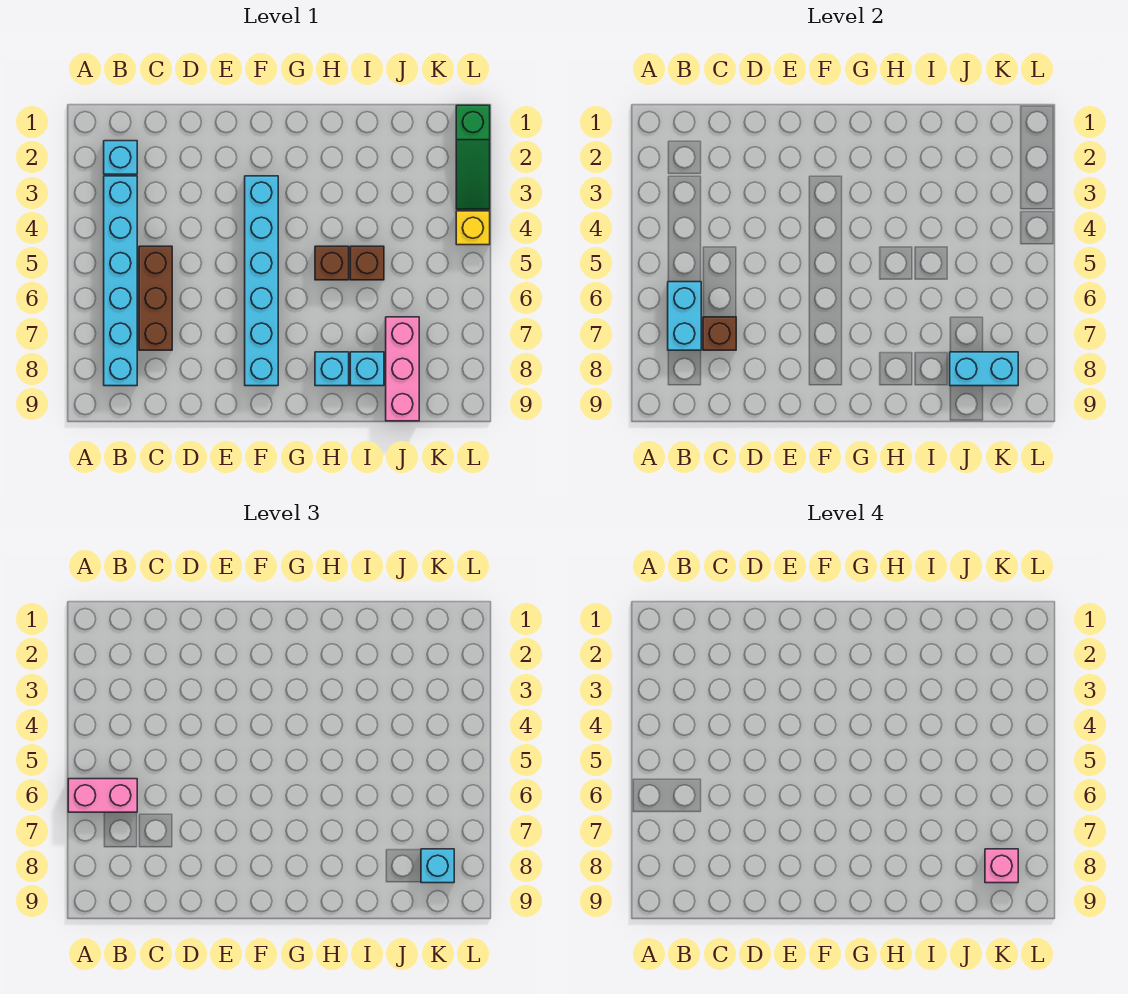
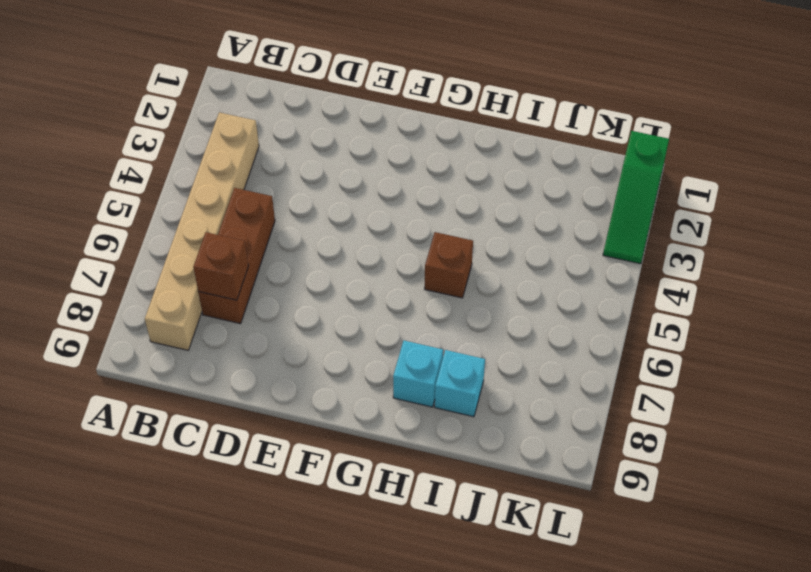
tan 1x6 brick [145,112,259,350] -> cyan 1x6 brick [104,176,137,386]
none -> cyan 1x1 brick [104,141,137,174]
none -> cyan 1x6 brick [245,176,278,386]
none -> brown 1x1 brick [350,246,384,280]

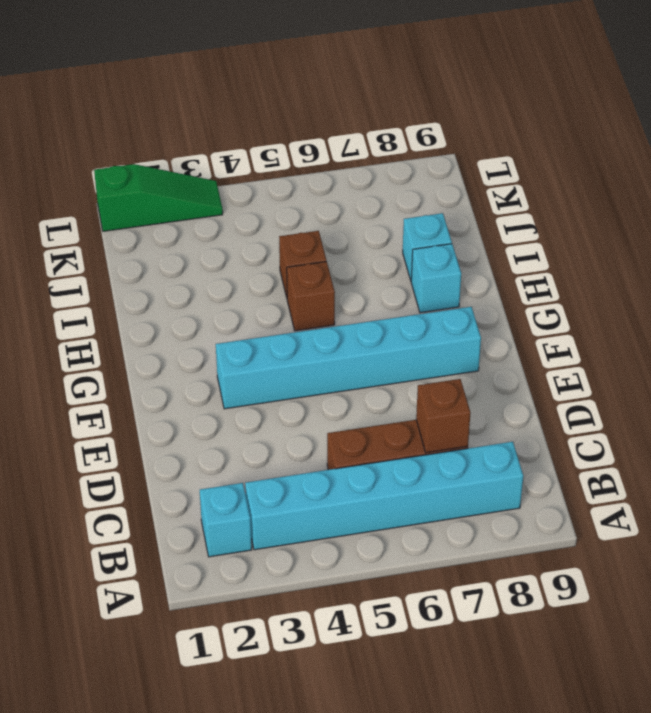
none -> pink 1x3 brick [386,317,419,421]
none -> yellow 1x1 brick [456,211,490,245]
none -> cyan 1x2 brick [668,282,701,350]

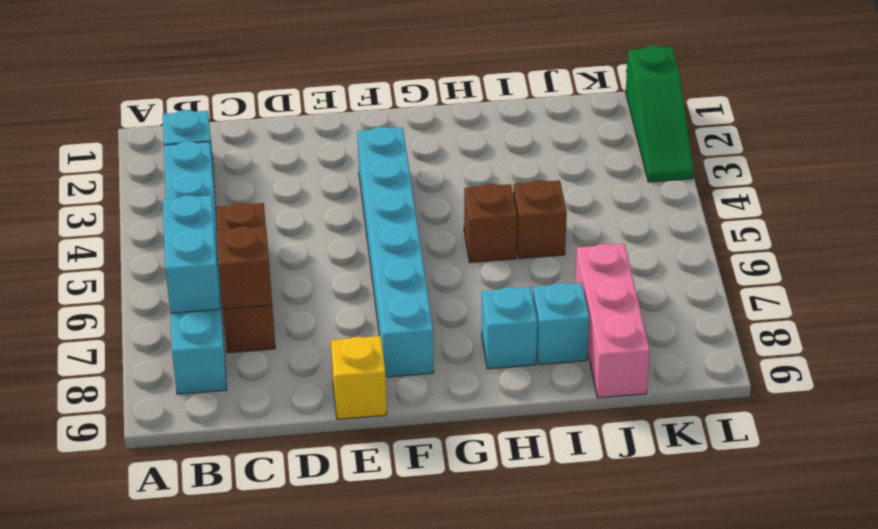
yellow 1x1 brick [331,336,387,419] -> yellow 1x1 brick moved to [456,211,490,245]
none -> cyan 1x2 brick [950,352,1018,386]
none -> pink 1x2 brick [68,779,137,812]
none -> cyan 1x1 brick [421,849,454,883]

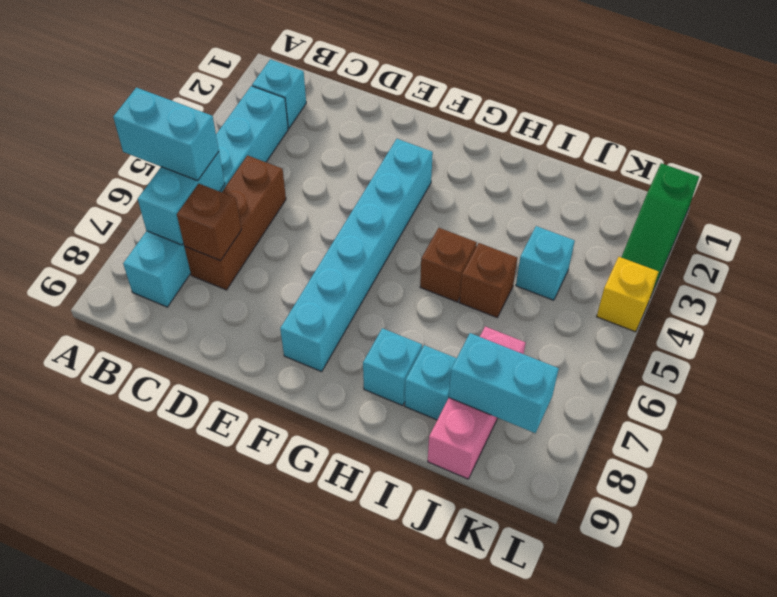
cyan 1x2 brick [113,88,219,181] -> pink 1x2 brick [68,779,137,812]
cyan 1x1 brick [516,226,575,300] -> cyan 1x1 brick moved to [421,849,454,883]
none -> pink 1x1 brick [985,849,1018,883]

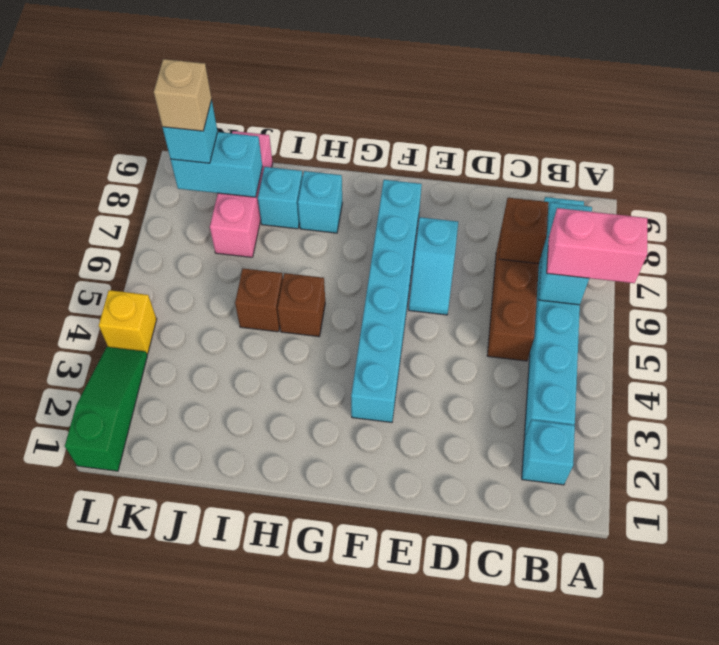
cyan 1x2 slope [409,217,458,315] -> none
tan 1x1 brick [154,59,212,131] -> pink 1x1 brick [985,849,1018,883]

